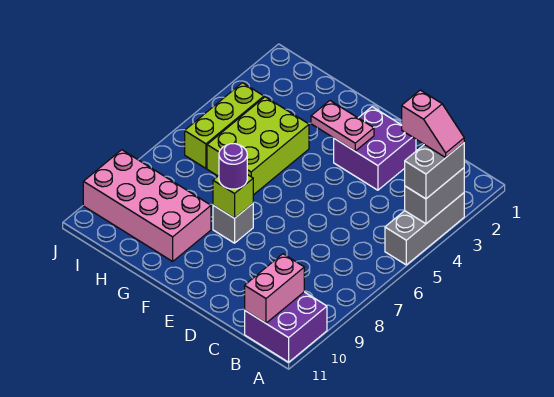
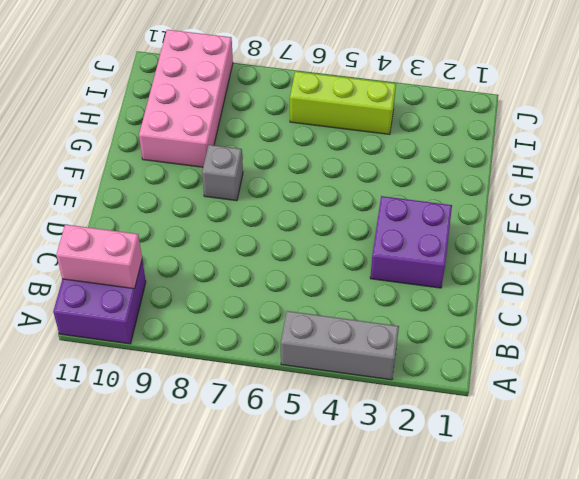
none -> lime 2x3 brick [207,97,309,195]
none -> grey 1x2 brick [405,168,464,224]
none -> pink 1x2 plate [311,101,374,151]

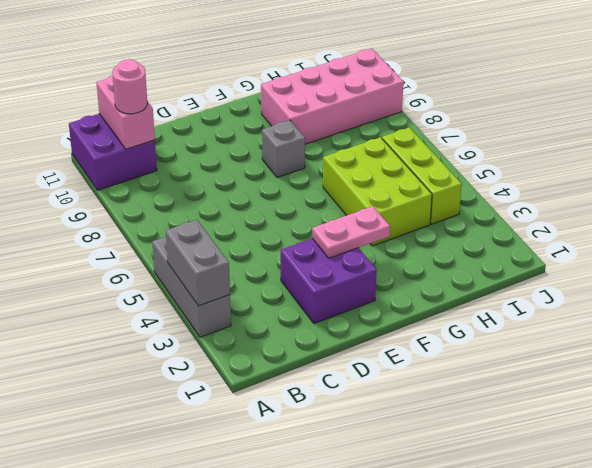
pink 1x1 round brick [112,59,147,114] -> none
none -> lime 1x1 brick [213,175,253,218]
none -> grey 1x2 brick [405,143,464,199]
none -> purple 1x1 round brick [219,144,247,189]

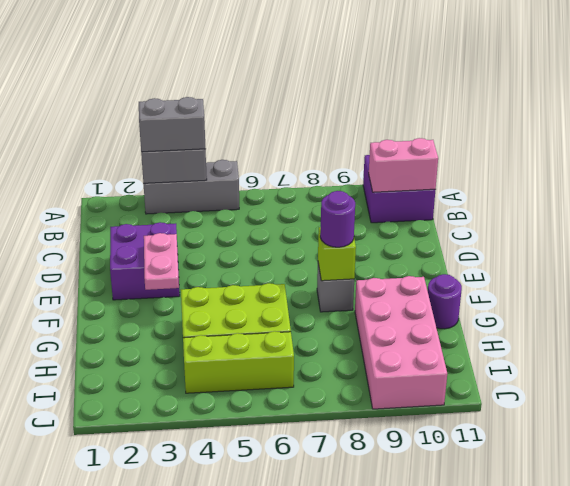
purple 1x1 round brick [428,274,462,329] -> none
none -> pink 1x2 slope [402,90,464,158]

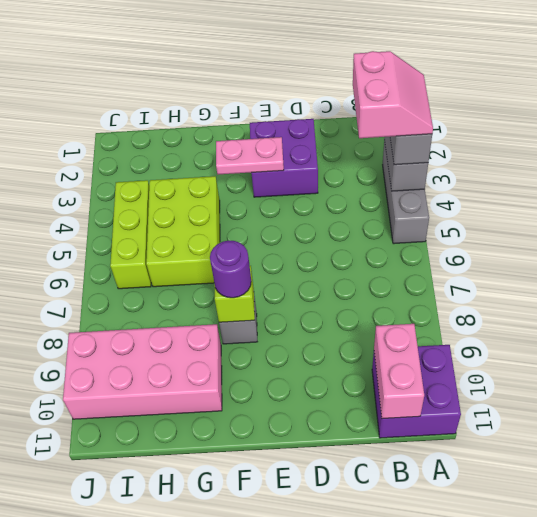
pink 2x2 slope [353,51,433,138] -> pink 1x2 slope [402,90,464,158]

